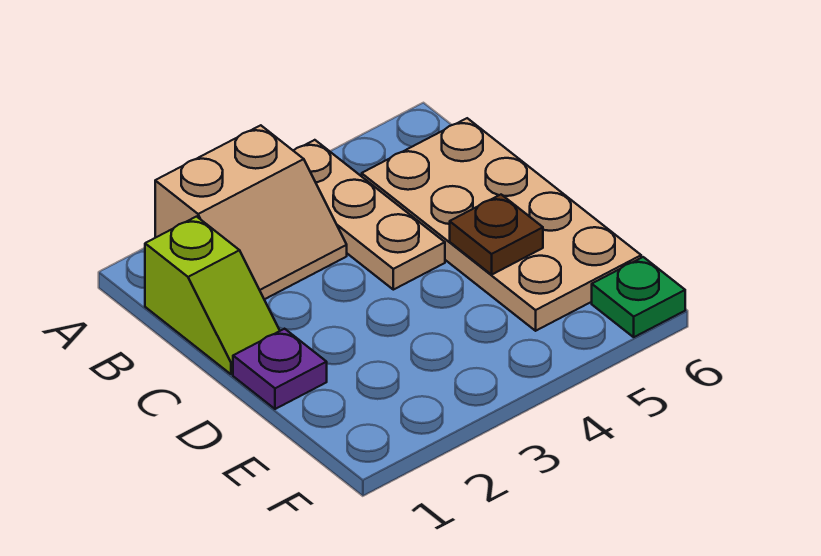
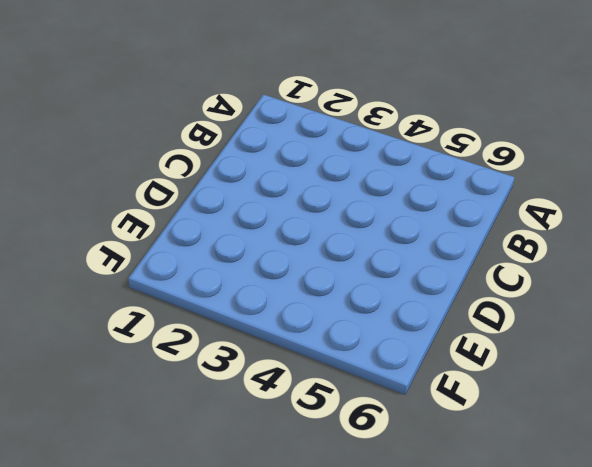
none -> tan 2x2 slope [155,125,347,299]
none -> tan 1x3 plate [293,140,445,290]

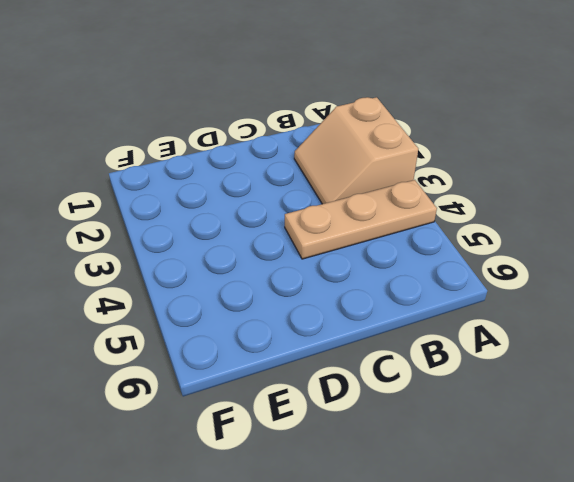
none -> lime 1x2 slope [145,217,280,374]
none -> tan 2x4 plate [362,118,641,331]

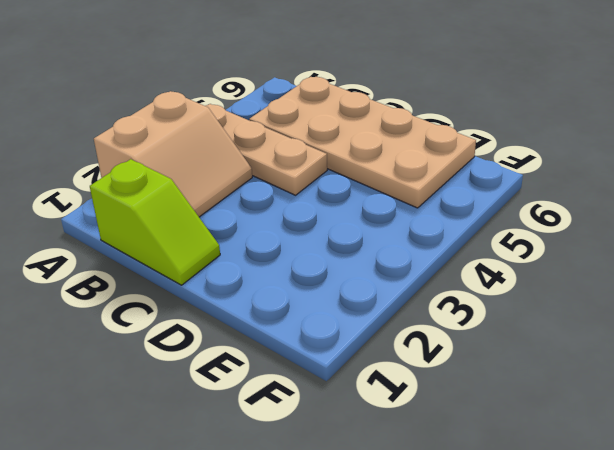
none -> purple 1x1 plate [233,329,327,409]
none -> green 1x1 plate [592,257,685,337]

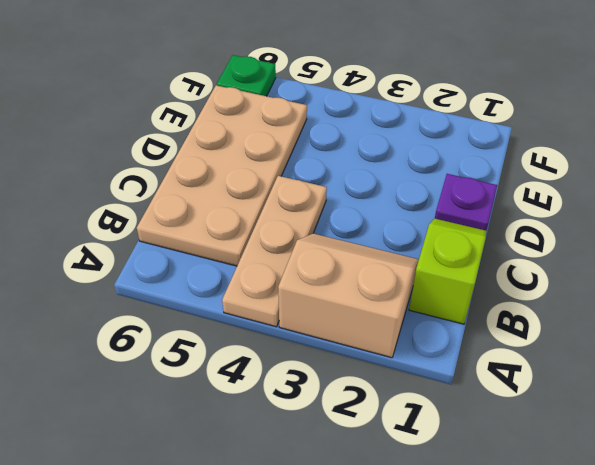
none -> brown 1x1 plate [450,195,543,275]

